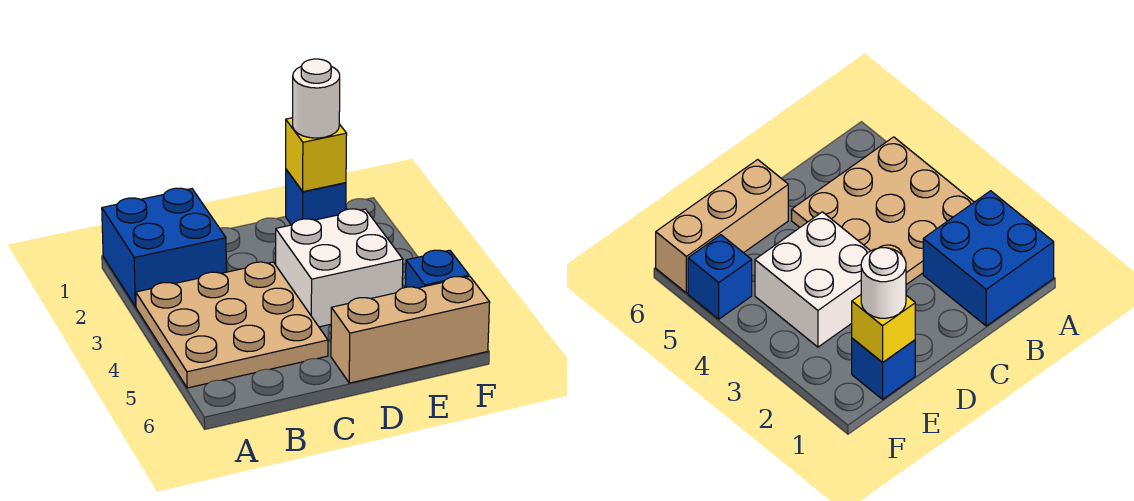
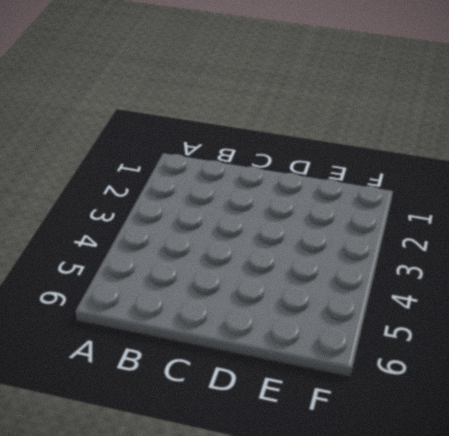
none -> blue 2x2 brick [102,188,226,307]
none -> tan 3x3 plate [136,262,328,388]

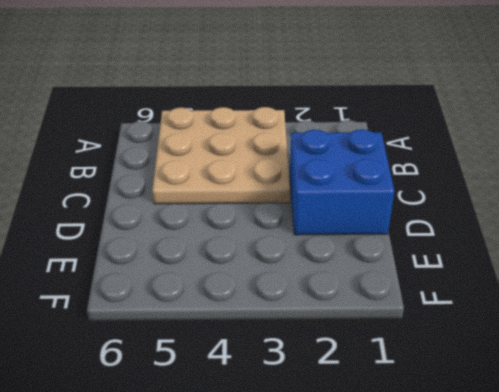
blue 2x2 brick [290,129,394,235] -> blue 2x2 brick moved to [102,188,226,307]
none -> white 2x2 brick [276,209,403,327]
none -> tan 1x3 brick [331,277,490,383]

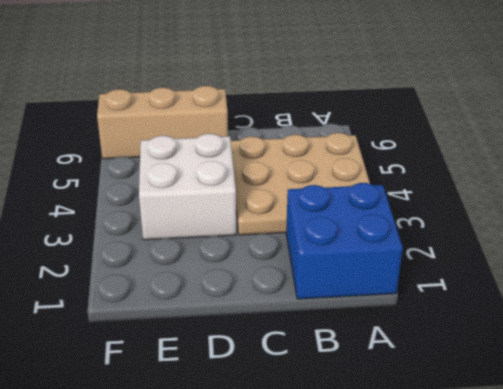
none -> blue 1x1 brick [286,170,346,225]
none -> blue 1x1 brick [405,250,469,288]

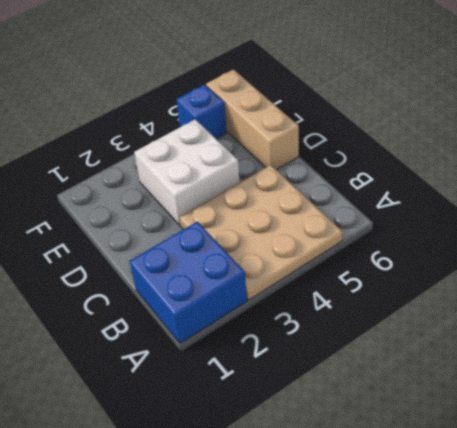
none -> blue 1x1 brick [286,170,346,225]
none -> yellow 1x1 brick [286,118,347,192]

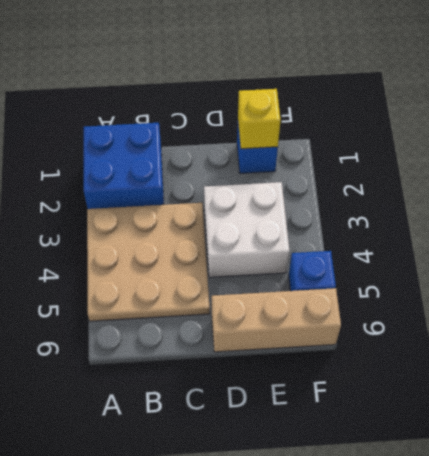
none -> white 1x1 round brick [293,59,340,138]

